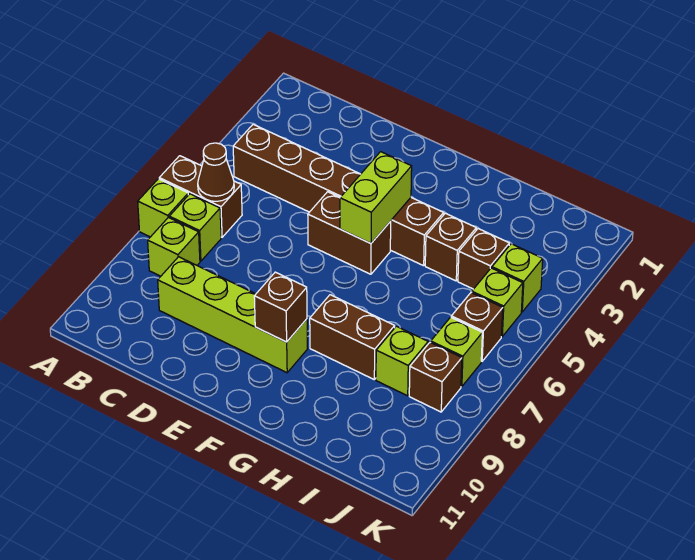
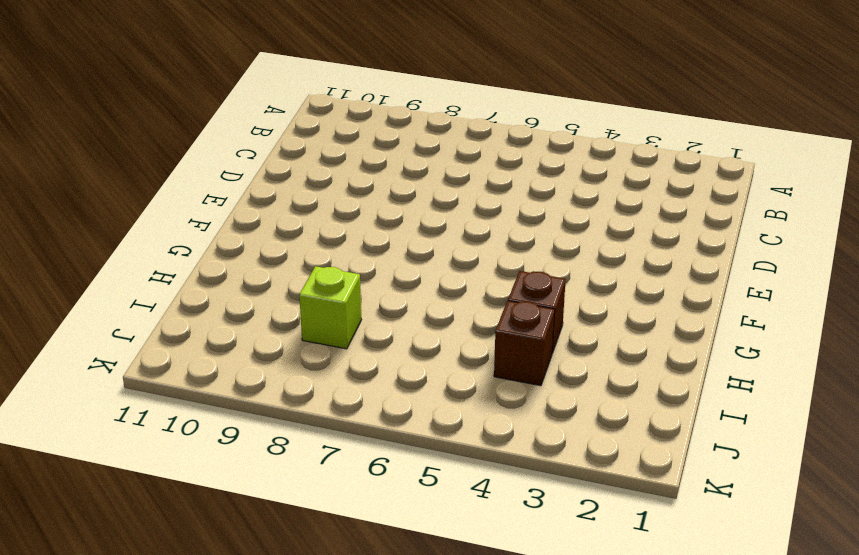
none -> brown 1x2 brick [159,156,242,237]
none -> lime 1x1 brick [138,179,188,237]
none -> brown 1x6 brick [233,124,444,266]

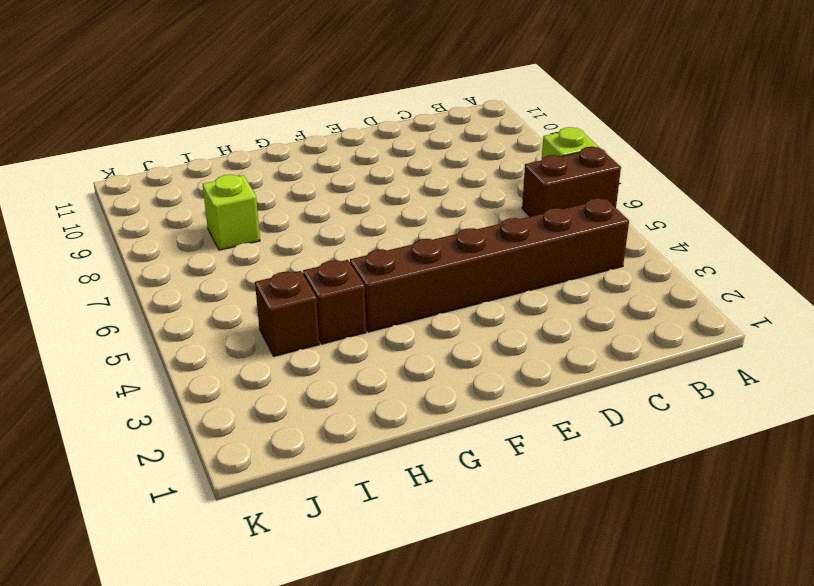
none -> lime 1x1 brick [169,194,221,261]
none -> lime 1x1 brick [148,218,200,276]
none -> lime 1x4 brick [158,257,308,373]

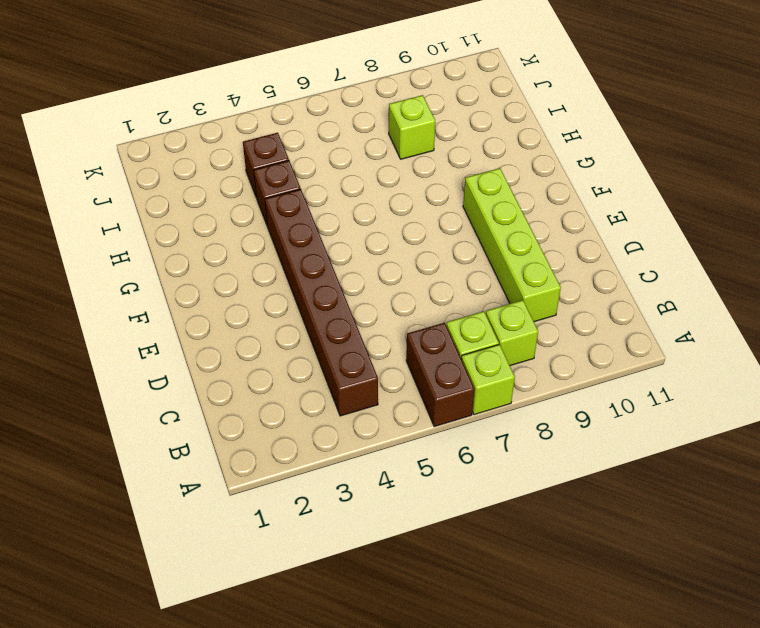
none -> brown 1x2 brick [308,192,391,274]
none -> brown 1x2 brick [310,295,395,379]
none -> lime 1x1 brick [492,244,543,312]

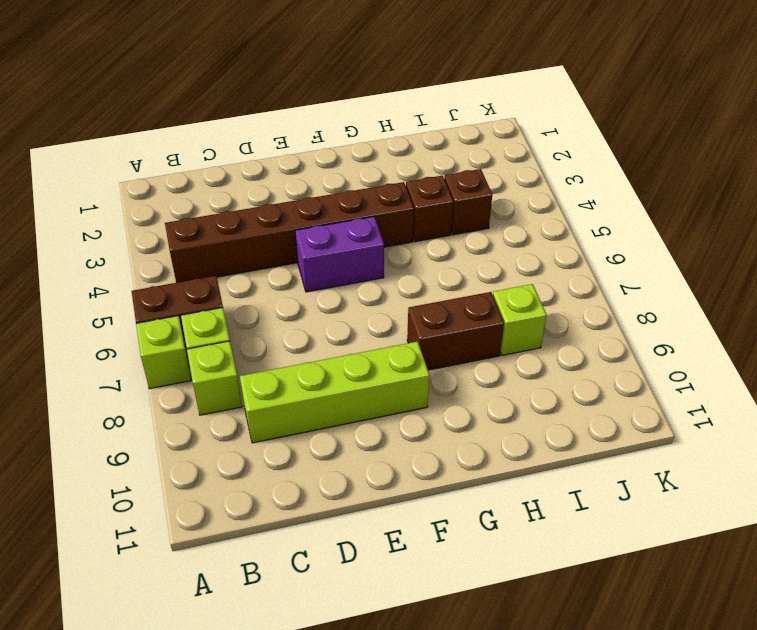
purple 1x2 brick [295,217,384,292] -> brown 1x2 brick [308,192,391,274]
none -> lime 1x1 brick [492,244,543,312]
none -> lime 1x1 brick [472,268,523,336]
none -> brown 1x1 brick [451,293,503,361]

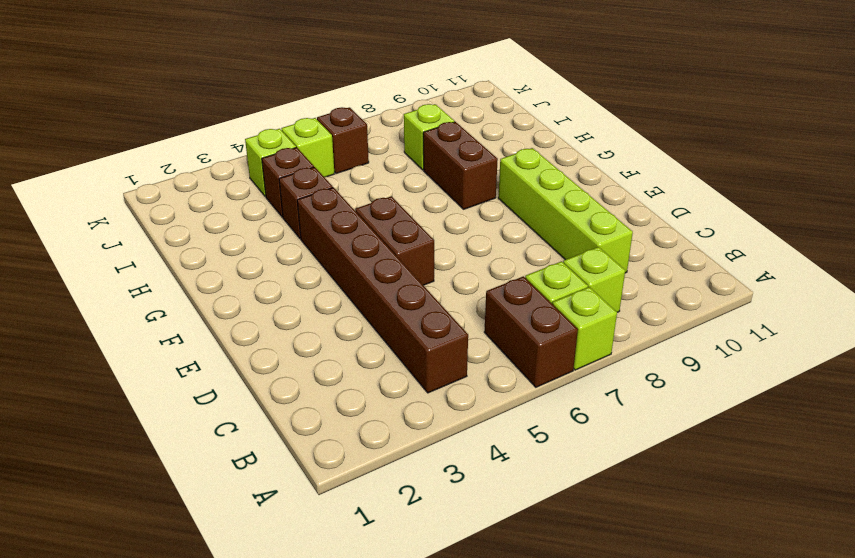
none -> lime 1x1 brick [431,317,482,387]
none -> brown 1x1 brick [409,342,462,412]
none -> brown 1x1 cone [198,143,234,201]

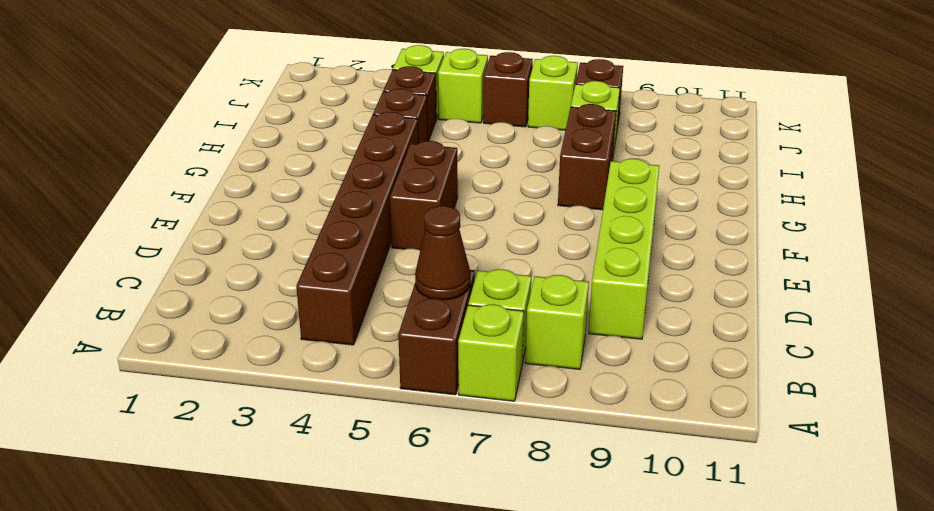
none -> lime 1x2 brick [340,152,412,243]
none -> brown 1x1 brick [254,272,307,342]

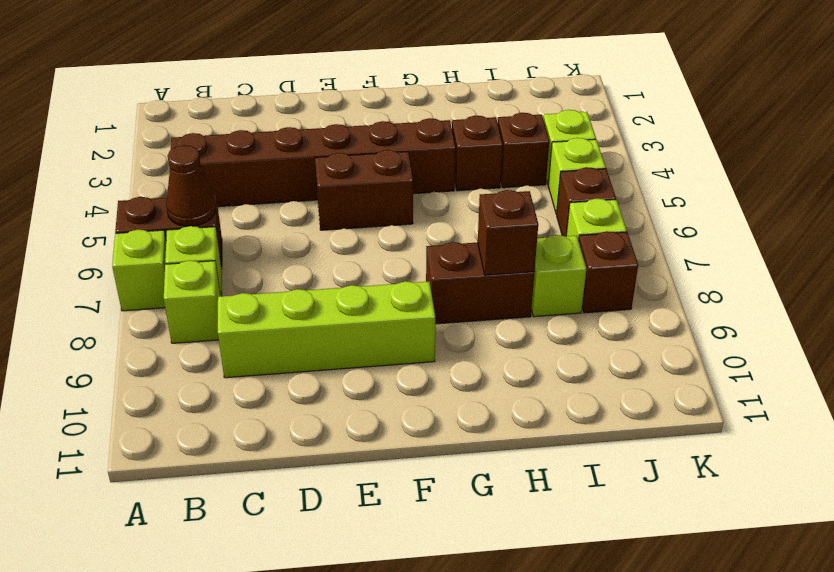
brown 1x1 brick [478,190,538,275] -> brown 1x1 brick moved to [254,272,307,342]
none -> lime 1x2 brick [340,152,412,243]

